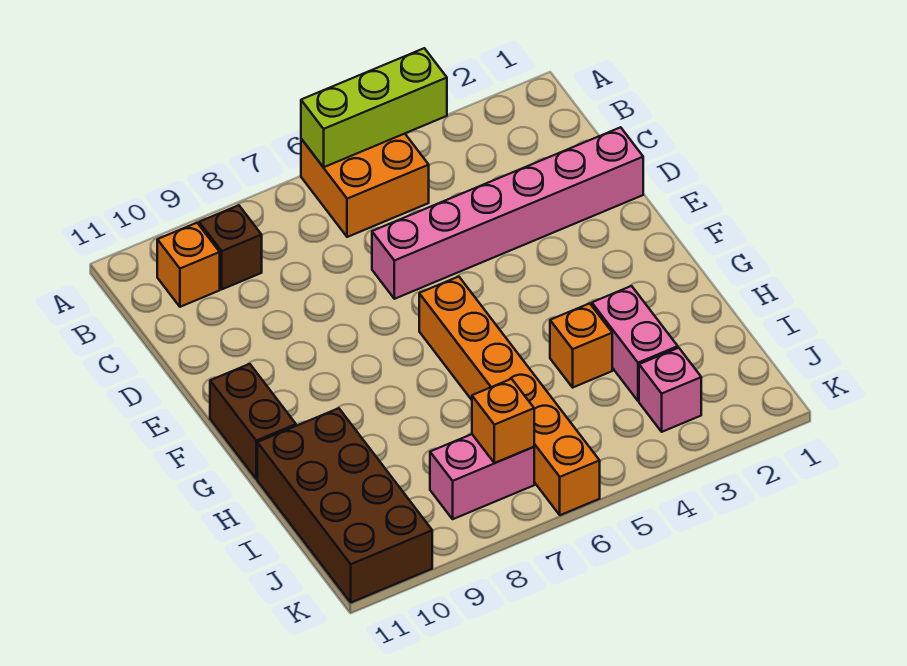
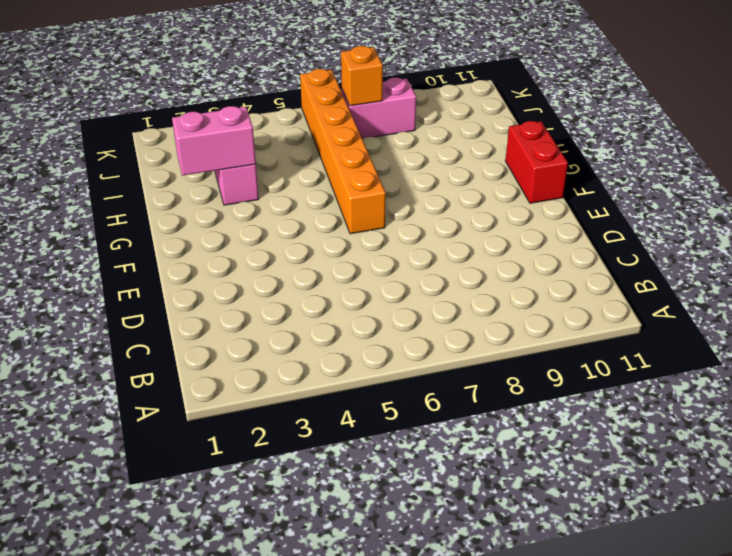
red 1x2 brick [505,121,568,203] -> brown 1x2 brick [210,364,296,479]
pink 1x2 brick [172,106,256,176] -> none
none -> orange 2x2 brick [301,134,429,237]
none -> brown 1x1 brick [199,205,262,289]
none -> orange 1x1 brick [157,223,220,307]

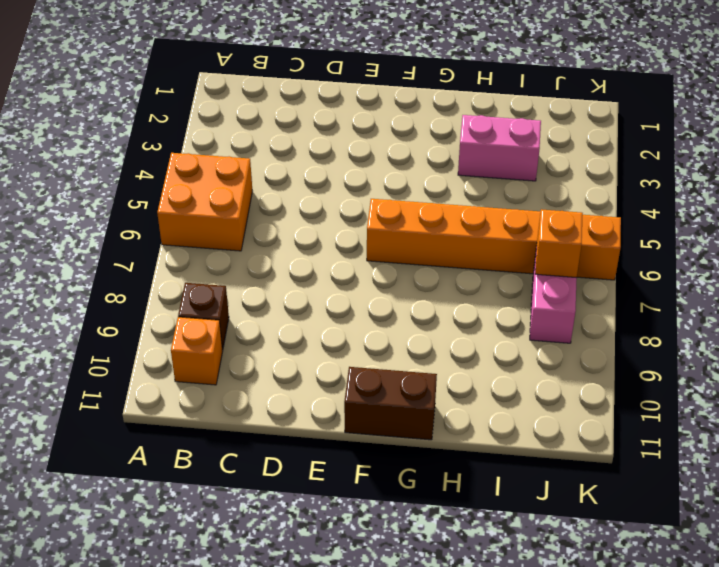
none -> pink 1x6 brick [372,127,643,299]
none -> orange 1x1 brick [550,303,612,387]
none -> brown 2x4 brick [257,408,432,602]

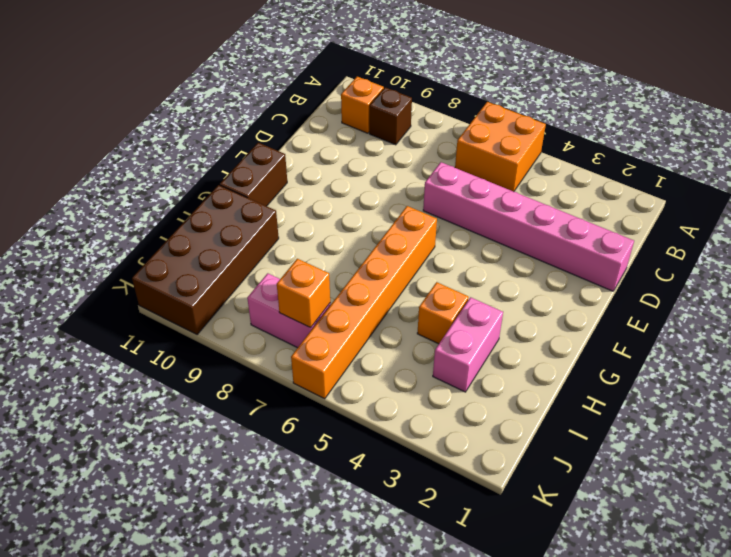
none -> pink 1x1 brick [639,348,701,432]
none -> lime 1x3 brick [301,48,447,167]

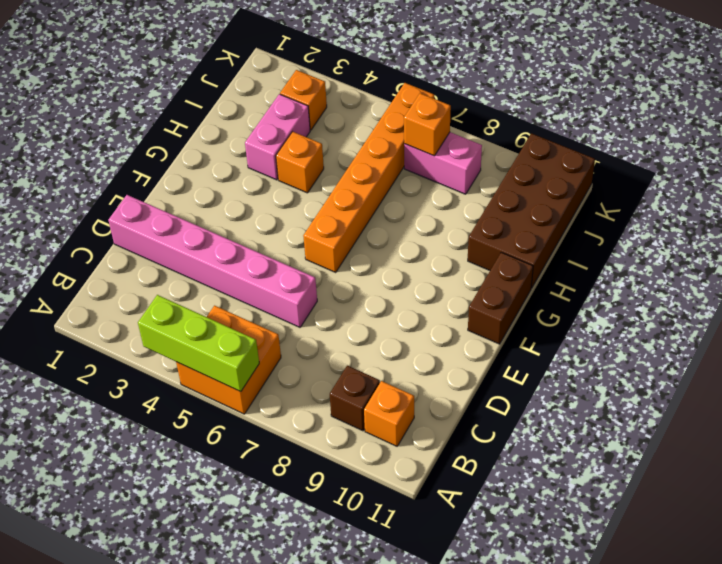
orange 1x1 brick [280,70,327,130] -> pink 1x1 brick [639,348,701,432]

